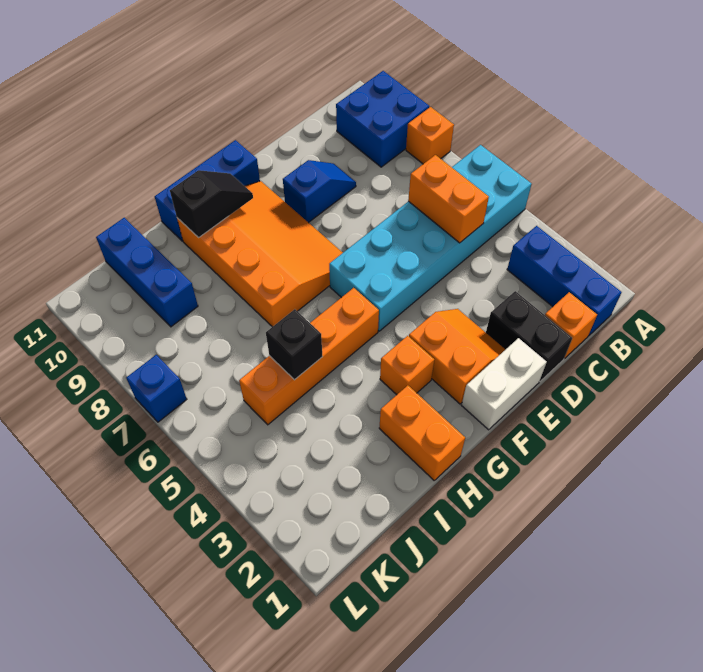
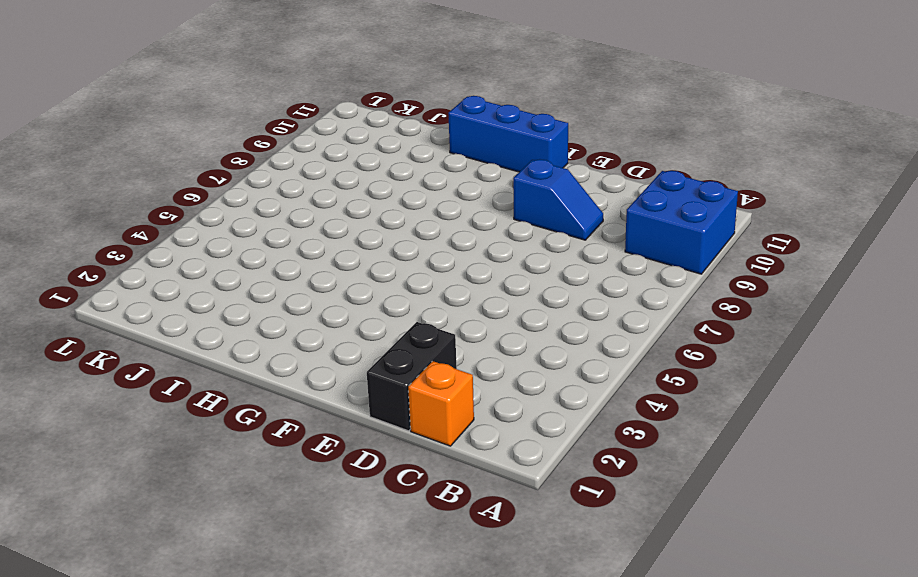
none -> cyan 2x6 brick [329,145,532,331]
none -> orange 1x1 brick [406,107,454,164]
none -> blue 1x3 brick [507,226,621,336]

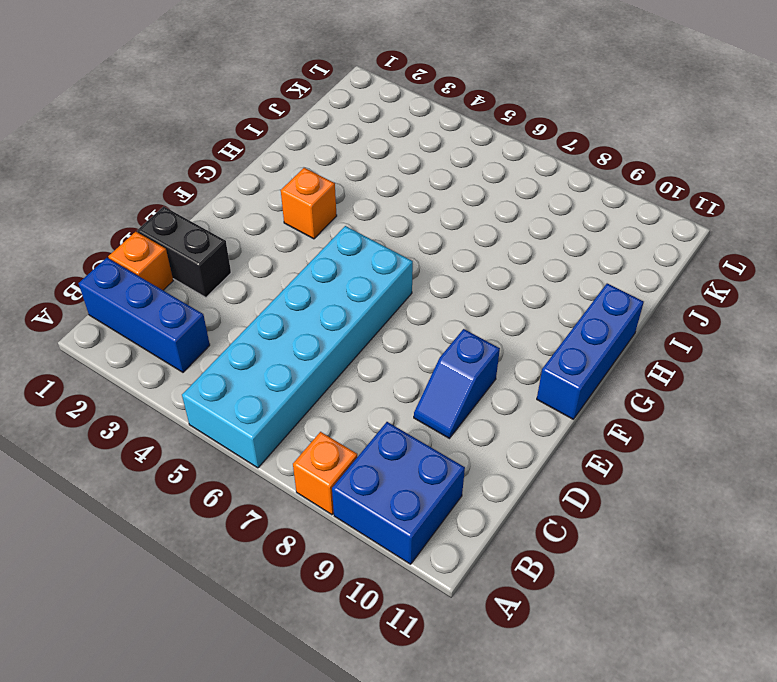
none -> white 1x2 brick [462,338,547,430]
none -> orange 2x2 slope [409,309,506,404]
none -> orange 3x4 slope [177,181,343,327]

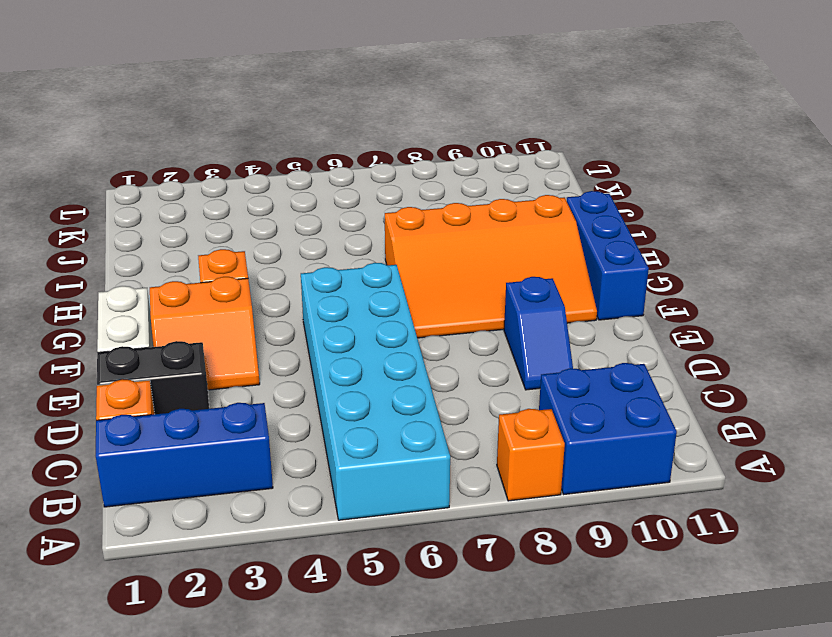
none -> orange 1x4 brick [239,288,379,425]
none -> orange 1x2 brick [379,386,465,480]
none -> blue 1x3 brick [96,218,198,327]

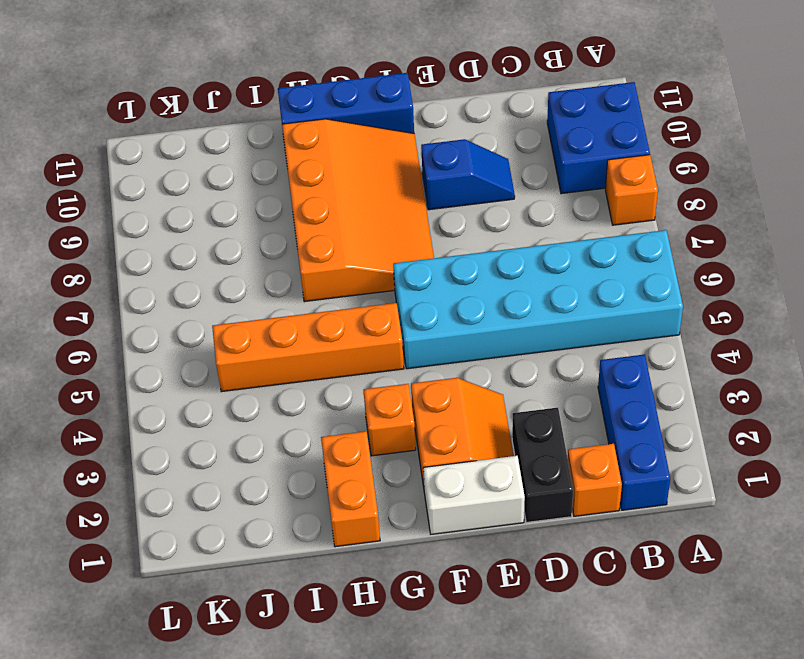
none -> blue 1x3 brick [96,218,198,327]
none -> blue 1x1 brick [126,355,187,422]
none -> orange 1x2 brick [408,155,489,243]

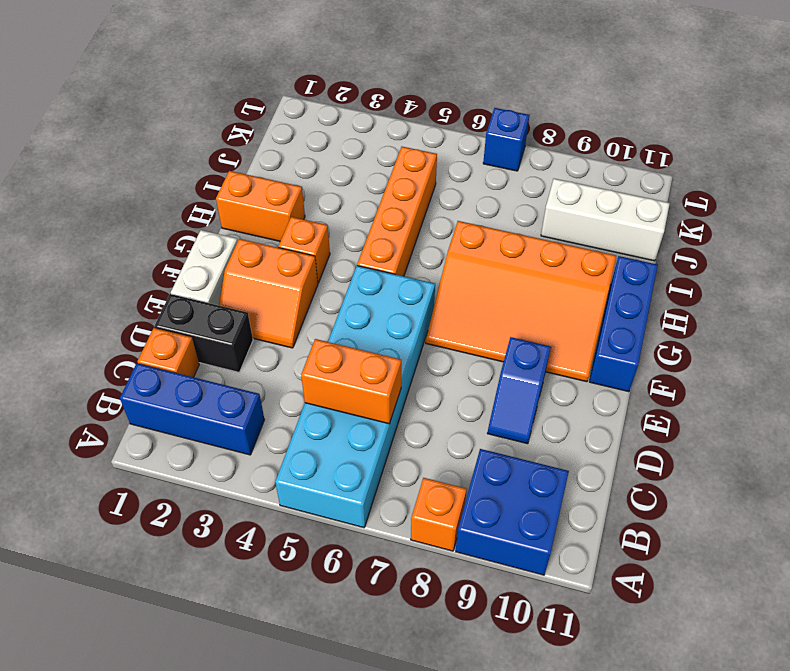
white 1x3 brick [541,179,670,261] -> blue 1x3 brick [96,218,198,327]
none -> black 1x2 slope [170,170,253,238]
none -> black 1x1 brick [266,309,323,380]

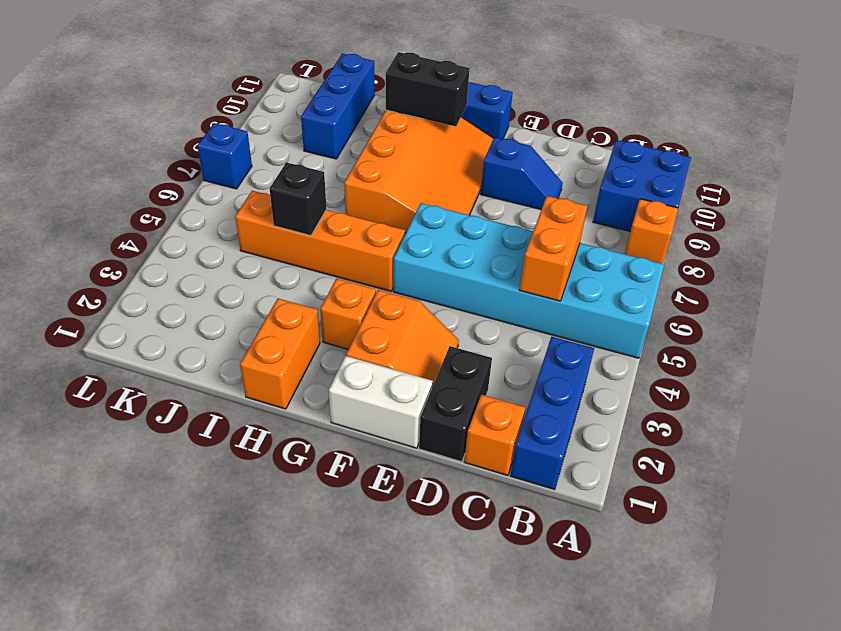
black 1x2 brick [386,52,469,126] -> black 1x2 slope [170,170,253,238]

